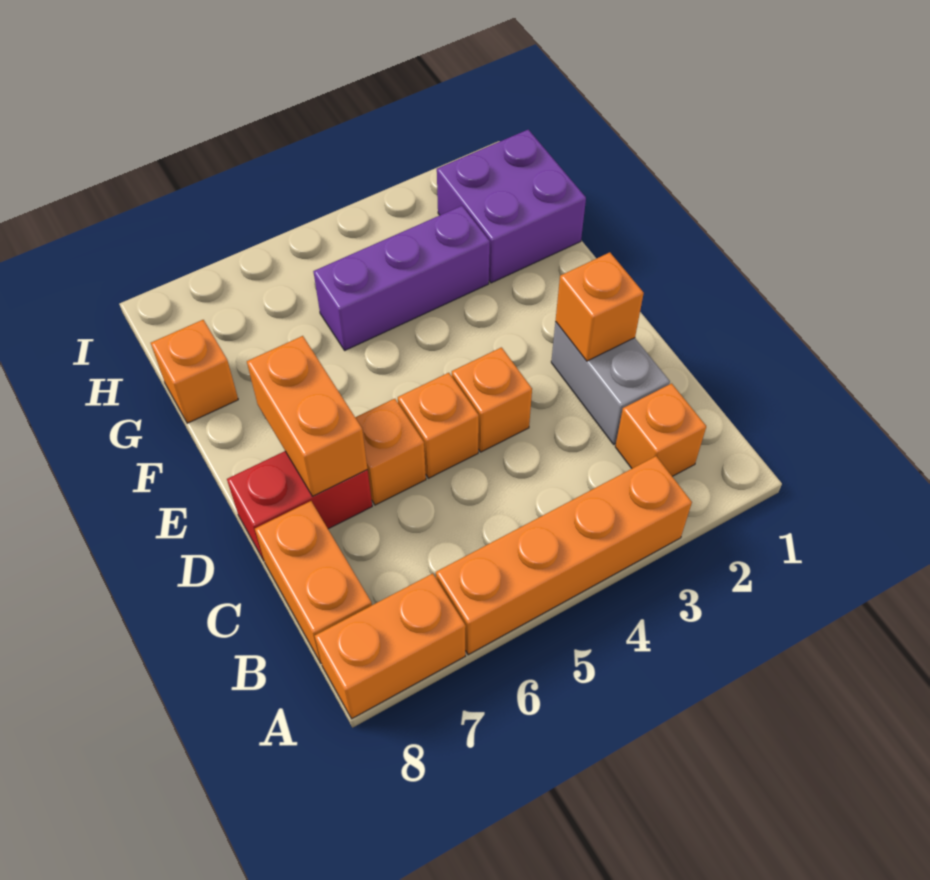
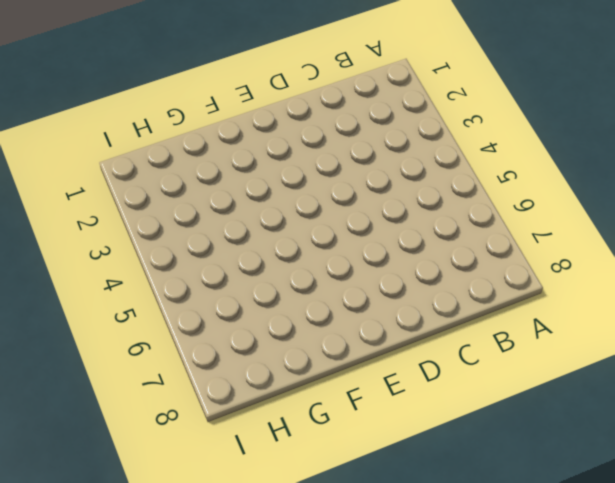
none -> orange 1x4 brick [436,456,692,655]
none -> orange 1x2 brick [315,574,466,719]
none -> orange 1x1 brick [615,383,706,476]

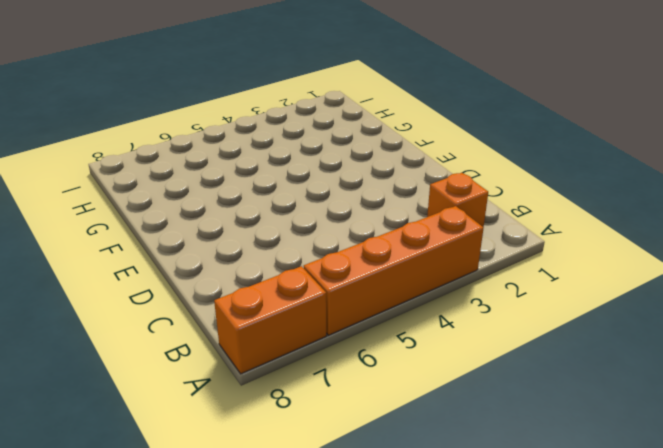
none -> orange 1x2 brick [255,501,372,664]
none -> grey 1x2 brick [551,322,670,444]
none -> orange 1x1 brick [452,347,532,452]

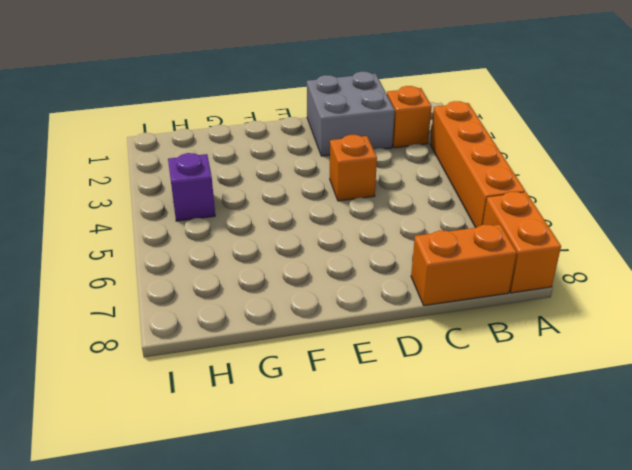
grey 2x2 brick [307,72,395,156] -> grey 1x2 brick [551,322,670,444]
purple 1x1 brick [168,153,215,221] -> none
none -> orange 1x1 brick [398,373,479,478]
none -> orange 1x1 brick [355,399,426,505]
none -> red 1x2 brick [227,451,372,560]

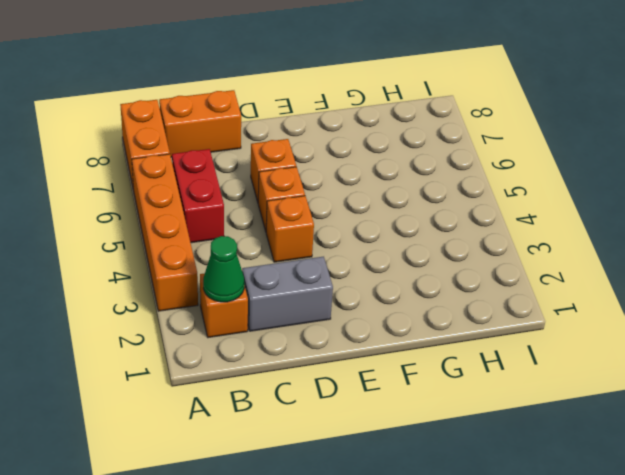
green 1x1 cone [203,236,244,302] -> none
red 1x2 brick [172,149,224,243] -> red 1x2 brick moved to [227,451,372,560]
none -> purple 2x2 brick [437,130,586,283]
none -> purple 1x3 brick [313,206,490,350]
none -> orange 1x1 brick [151,320,238,423]

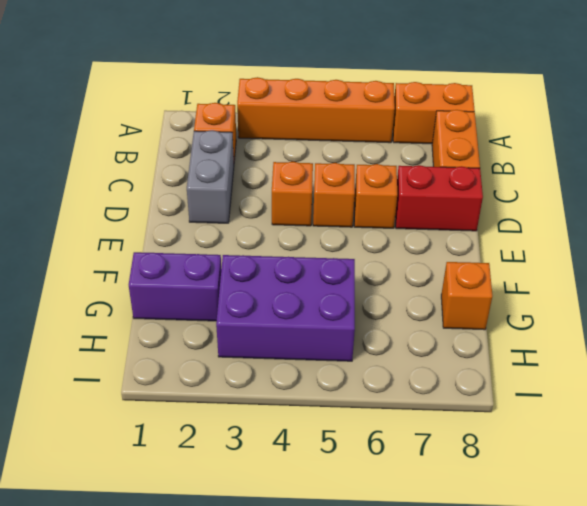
purple 1x2 brick [129,252,221,321] -> purple 2x2 brick [437,130,586,283]
purple 2x3 brick [216,255,355,361] -> purple 1x3 brick [313,206,490,350]
none -> orange 1x1 brick [556,252,644,361]
none -> orange 1x2 brick [247,336,367,496]

